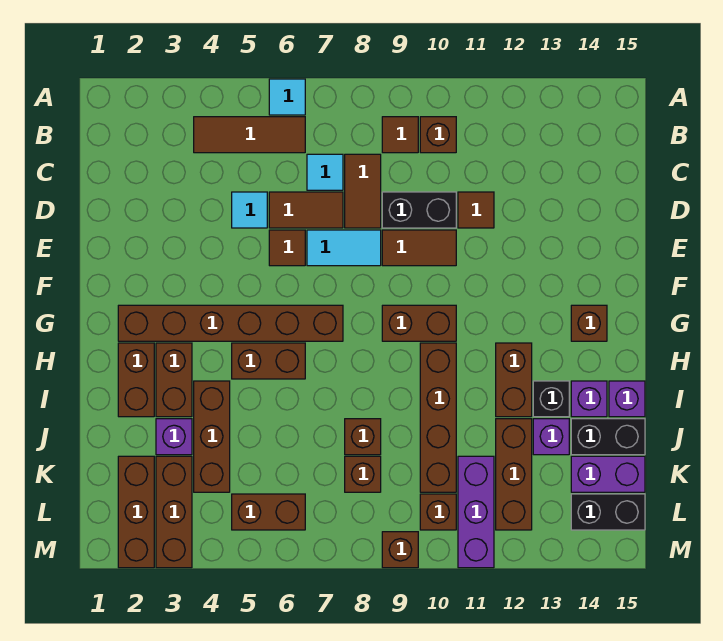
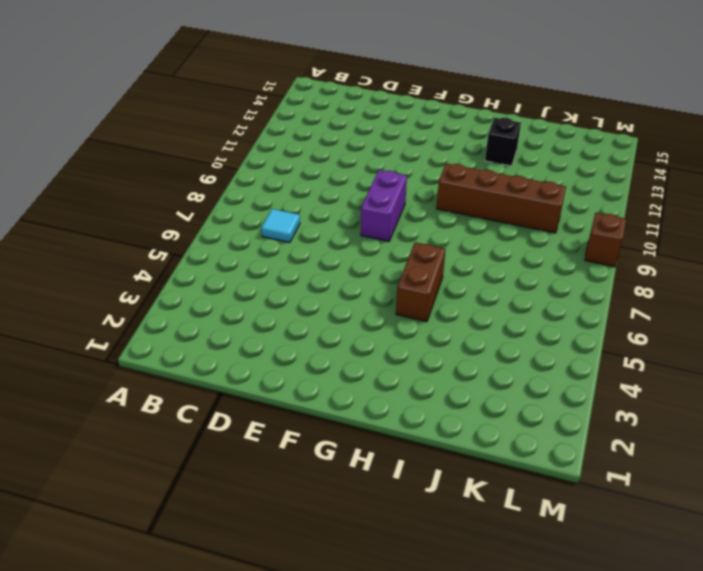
purple 1x2 brick [361,170,407,241] -> purple 1x2 brick moved to [571,456,645,492]
none -> cyan 1x1 tile [269,79,305,115]
none -> brown 1x3 tile [194,117,305,153]
none -> brown 1x1 tile [382,117,418,153]
none -> brown 1x1 brick [420,117,456,153]

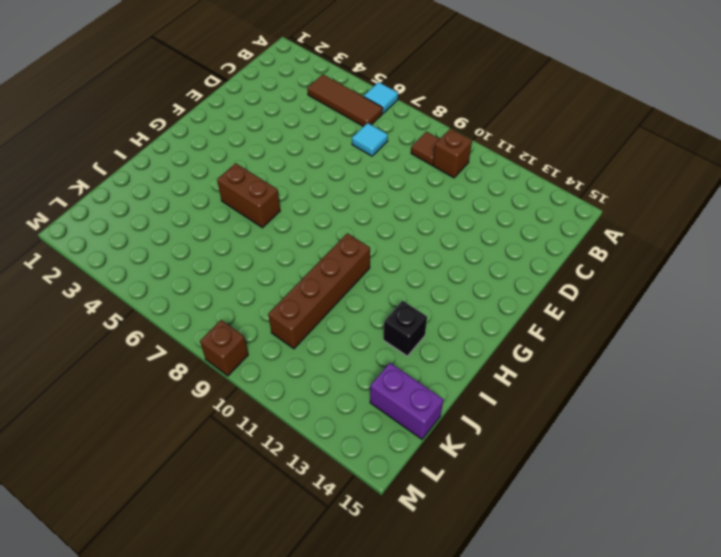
none -> brown 1x2 tile [345,154,381,228]
none -> cyan 1x1 tile [232,192,267,228]
none -> brown 1x2 tile [269,192,343,228]
none -> black 1x2 brick [382,192,456,228]

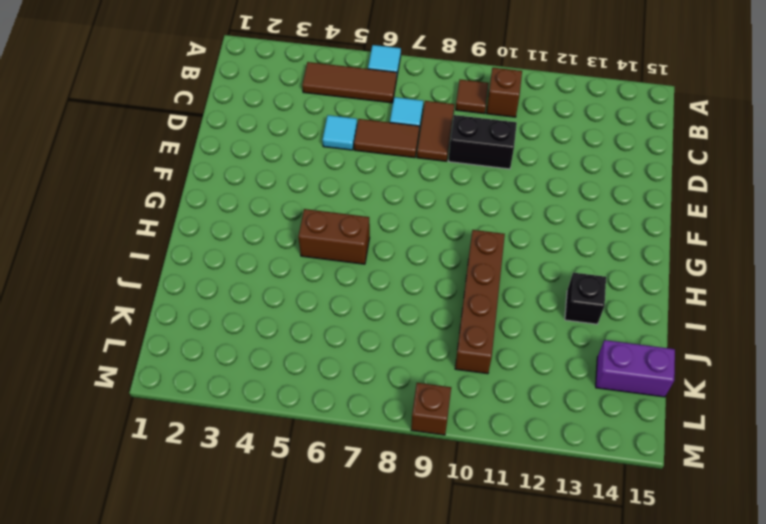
none -> brown 1x1 tile [458,192,494,228]
none -> brown 1x1 tile [269,230,305,266]
none -> cyan 1x2 tile [307,230,381,266]
none -> brown 1x2 tile [382,230,456,266]

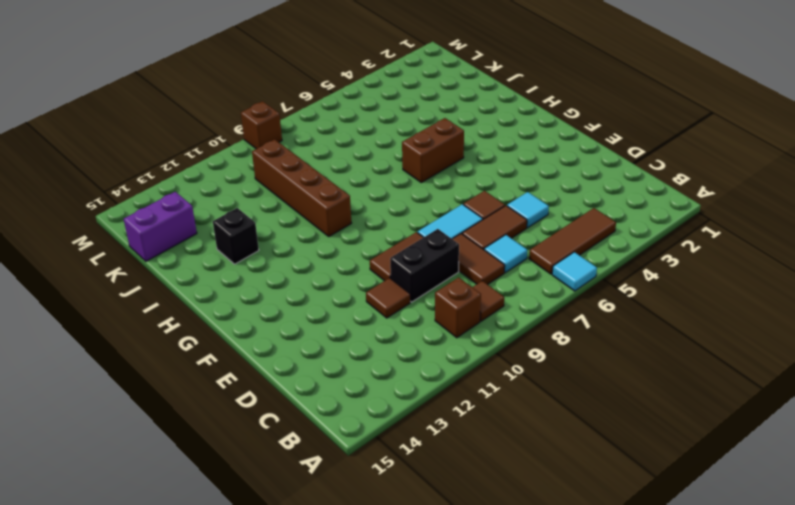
none -> brown 1x6 brick [118,305,343,341]
none -> brown 1x2 brick [382,305,456,341]
none -> brown 1x1 brick [571,305,607,341]
none -> brown 1x2 brick [118,343,154,417]

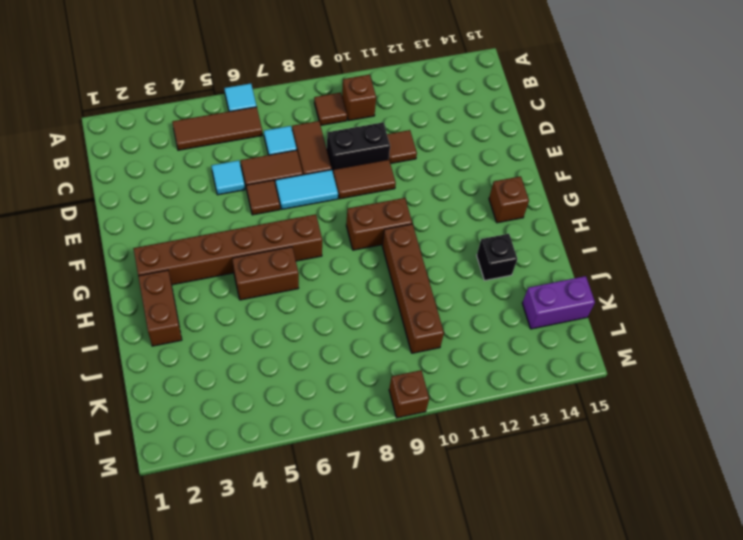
none -> brown 1x2 brick [156,343,192,417]
none -> brown 1x2 brick [496,343,532,417]
none -> brown 1x3 brick [194,381,230,492]
none -> purple 1x1 brick [571,381,607,417]

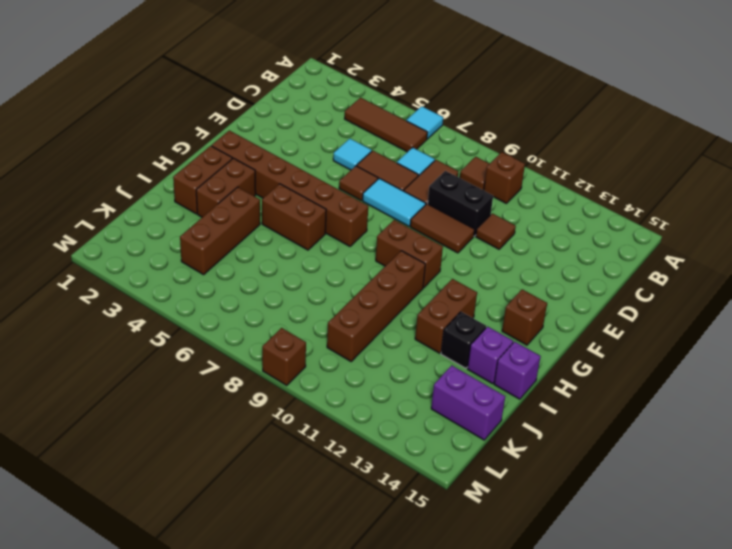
none -> purple 1x1 brick [156,419,192,455]
none -> brown 1x1 brick [345,419,381,455]
none -> brown 1x3 brick [496,419,532,530]
none -> purple 1x1 brick [533,419,569,455]

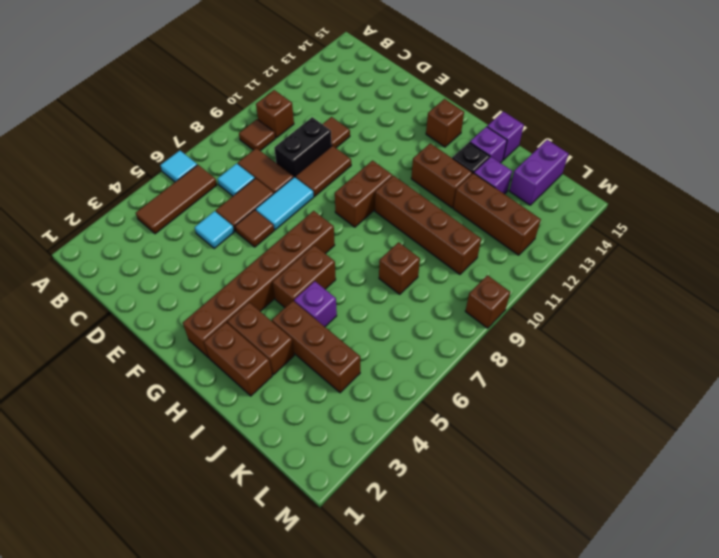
purple 1x1 brick [294,281,337,327] -> purple 1x1 brick moved to [156,419,192,455]
none -> black 1x2 brick [571,419,645,455]
none -> brown 1x3 brick [118,456,154,568]
none -> brown 1x3 brick [156,456,192,568]
none -> brown 1x1 brick [345,456,381,492]

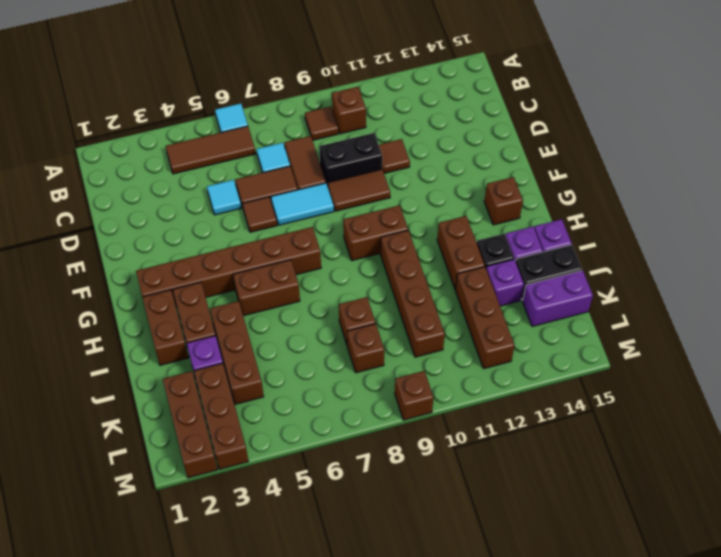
none -> purple 1x3 brick [458,456,494,568]
none -> brown 1x2 brick [232,494,305,530]
none -> brown 1x1 brick [420,494,456,530]
none -> black 1x2 brick [571,494,645,530]

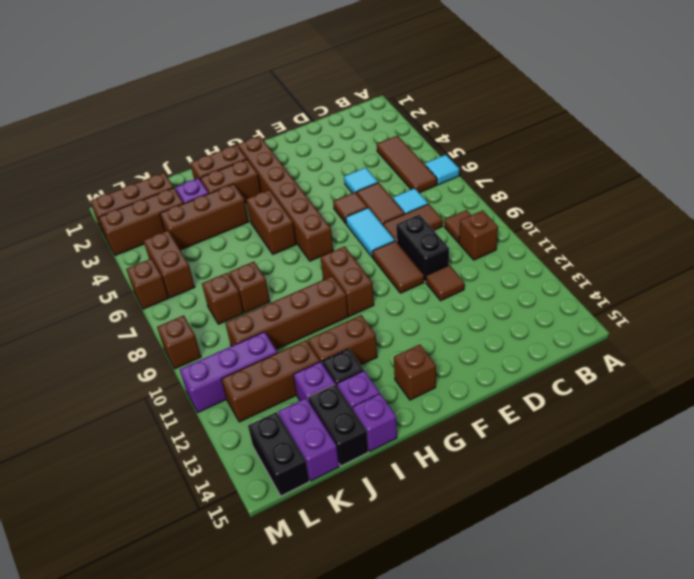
brown 1x1 brick [126,259,168,309] -> brown 1x1 brick moved to [420,494,456,530]

